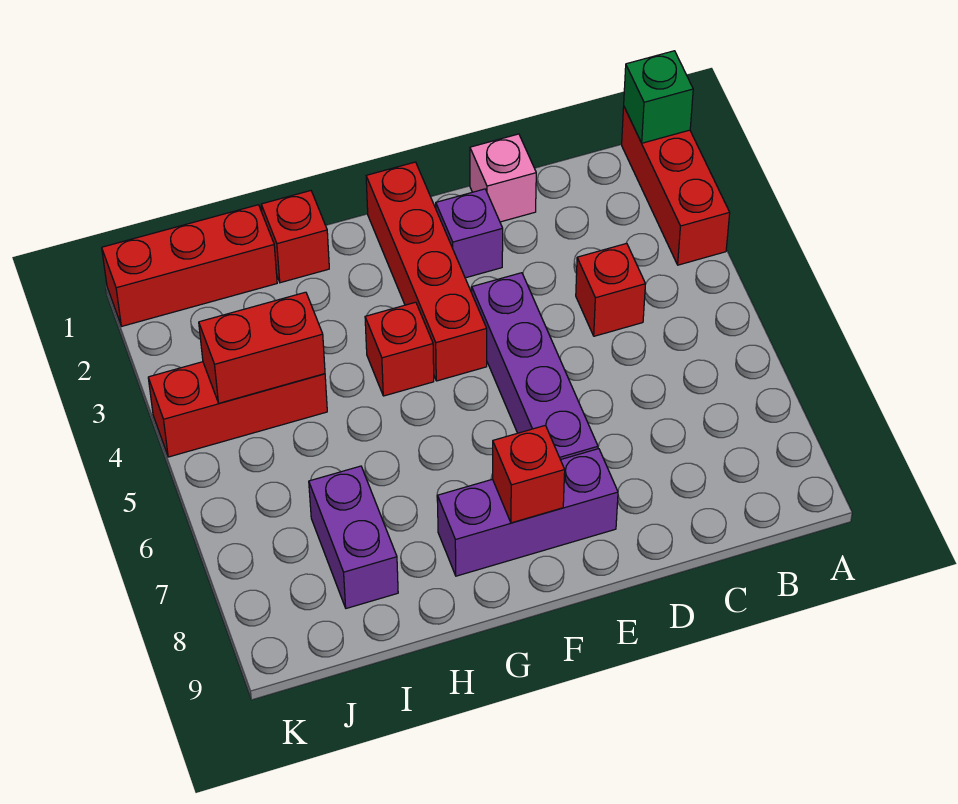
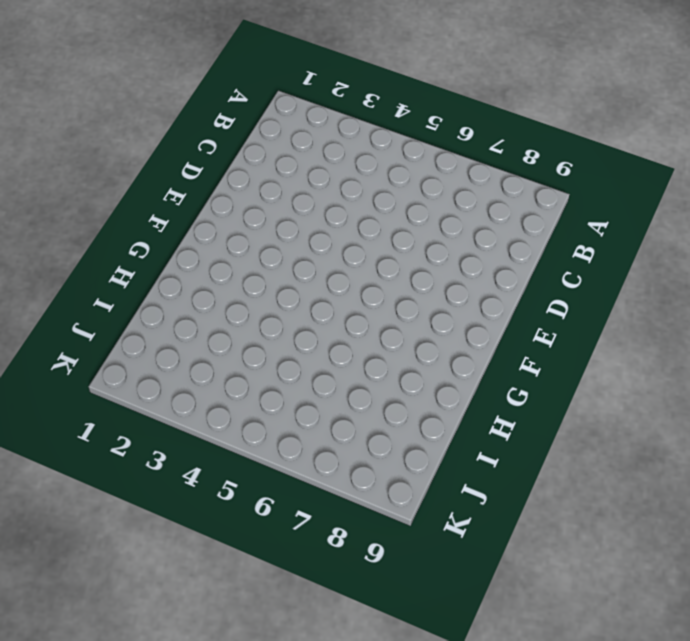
none -> red 1x3 brick [622,107,730,265]
none -> red 1x1 brick [576,243,645,336]
none -> pink 1x1 brick [470,134,536,222]

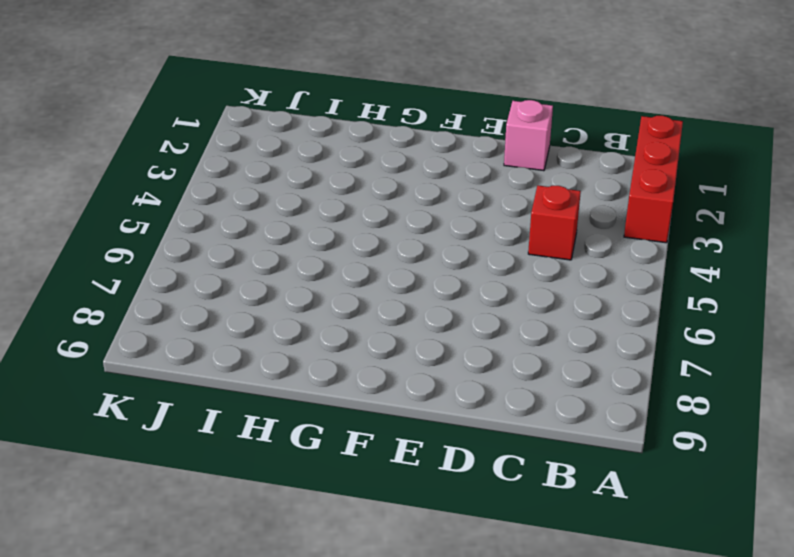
none -> purple 1x1 brick [436,189,503,278]
none -> purple 1x4 brick [472,273,598,460]
none -> purple 1x3 brick [437,449,618,576]

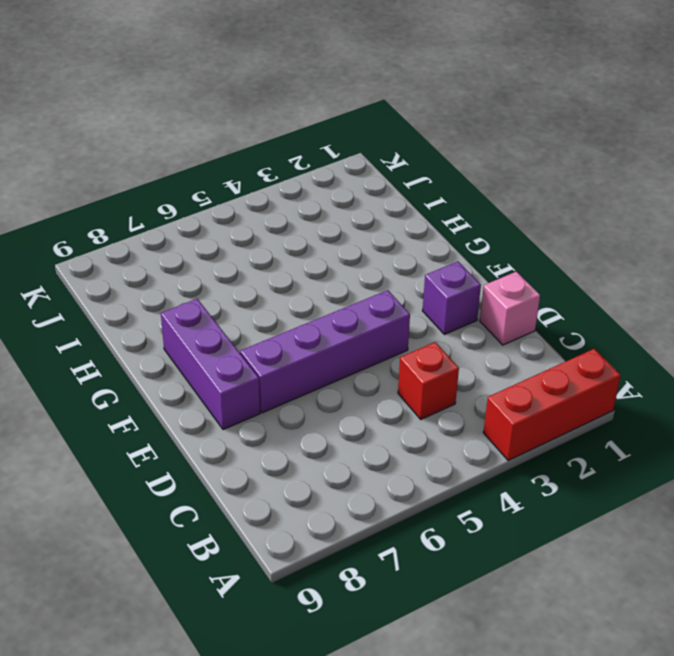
none -> red 1x4 brick [366,162,487,381]
none -> red 1x1 brick [365,302,434,396]
none -> red 1x1 brick [261,191,329,283]

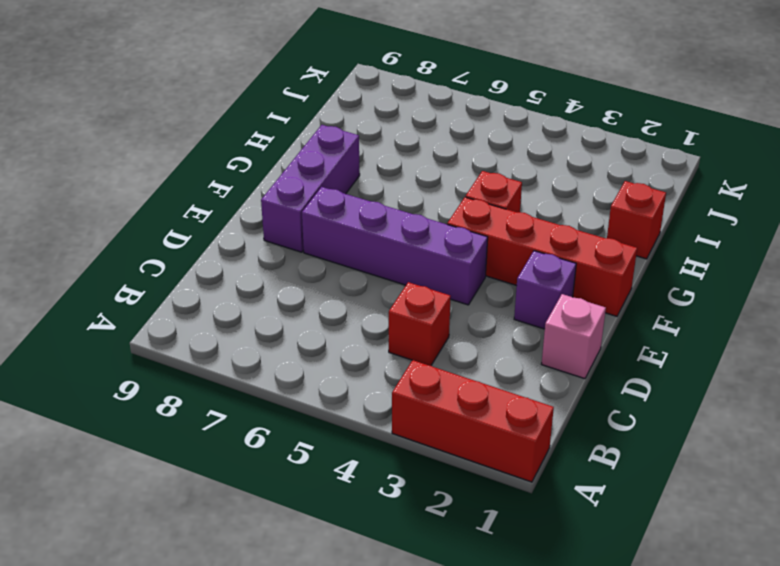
none -> red 1x3 brick [102,205,277,326]
none -> red 1x3 brick [148,362,327,457]
none -> purple 1x2 brick [309,466,398,608]

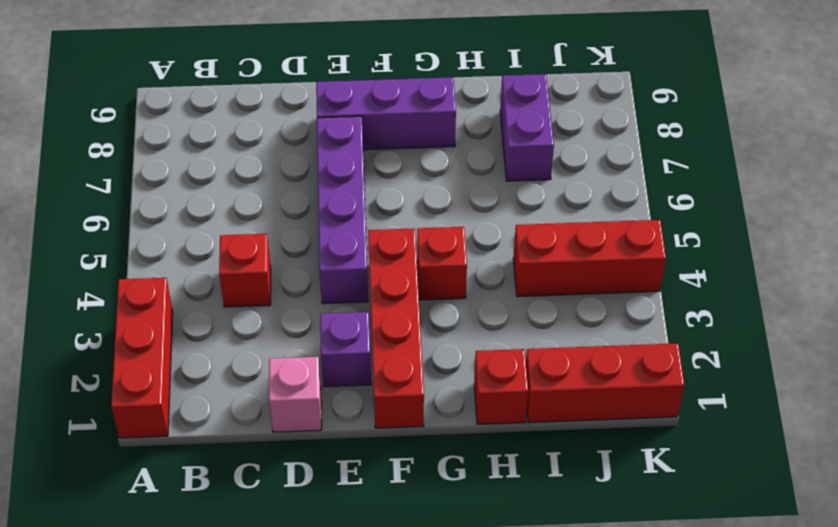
none -> green 1x1 brick [624,51,693,143]
none -> red 1x1 brick [493,425,565,523]
none -> red 1x2 brick [199,292,325,403]

